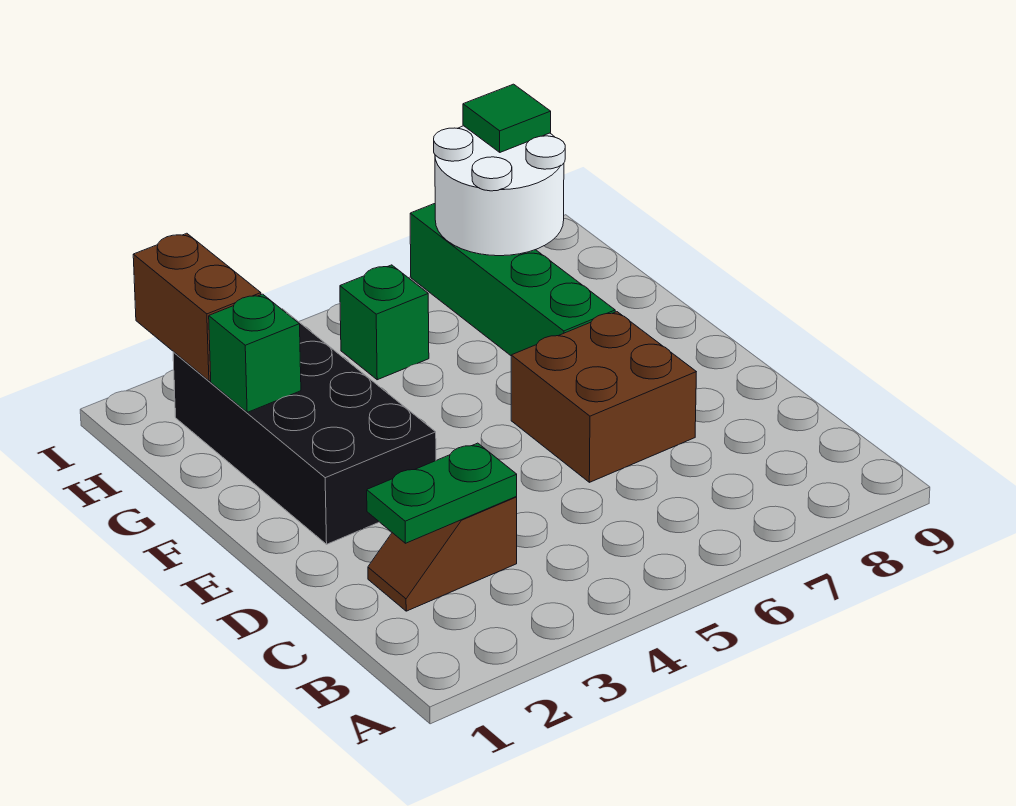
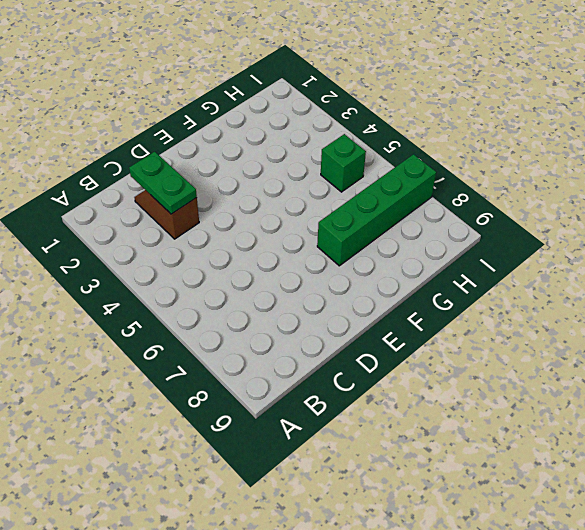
none -> brown 2x2 brick [511,312,696,482]
none -> black 2x4 brick [173,309,436,544]

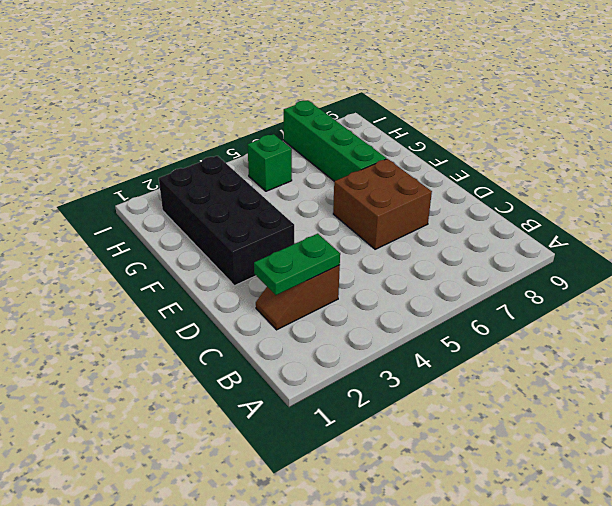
none -> green 1x1 brick [209,294,301,412]
none -> brown 1x2 brick [133,233,261,381]

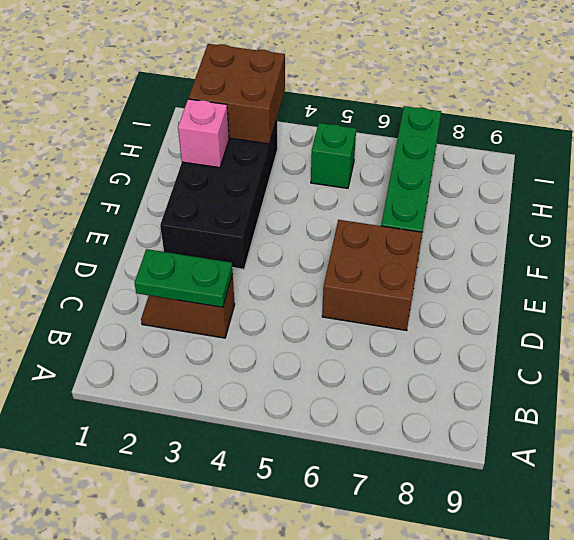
pink 1x1 brick [178,99,229,168] -> green 1x1 brick [209,294,301,412]
brown 2x2 brick [189,44,285,144] -> brown 1x2 brick [133,233,261,381]
none -> white 2x2 round brick [434,126,565,256]
none -> green 1x1 tile [463,84,551,152]

